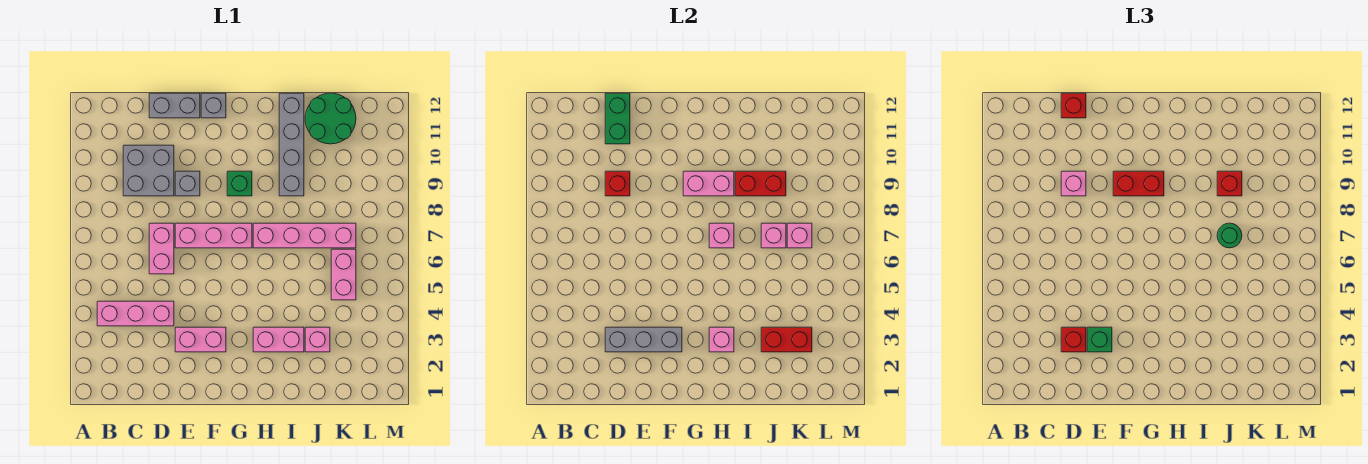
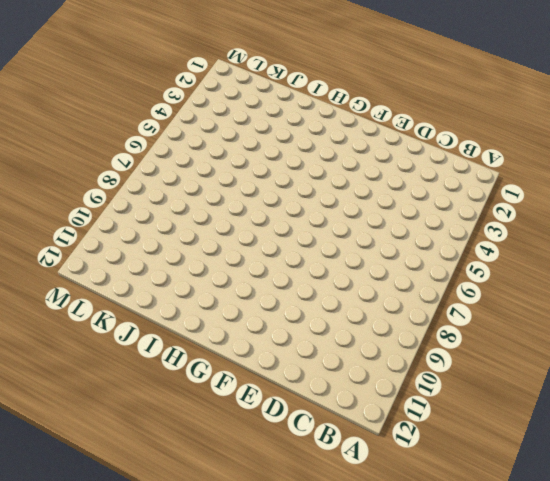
none -> pink 1x3 brick [97,301,174,326]
none -> grey 2x2 brick [123,145,174,196]
none -> pink 1x2 brick [149,223,174,274]
none -> grey 1x2 brick [149,93,200,118]

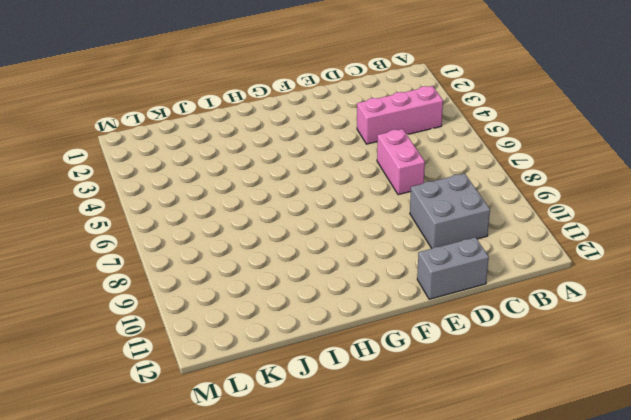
none -> pink 1x2 brick [175,327,226,352]
none -> pink 1x3 brick [175,223,252,248]
none -> grey 1x1 brick [175,171,200,196]
none -> grey 1x1 brick [201,93,226,118]

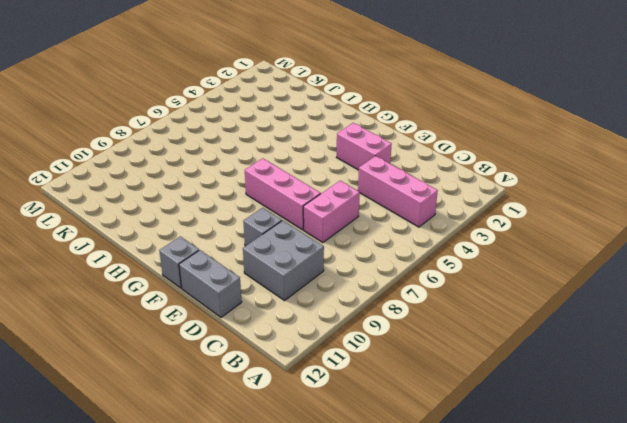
none -> green 1x1 brick [227,171,252,196]
none -> pink 1x2 brick [253,327,304,352]
none -> pink 1x4 brick [253,223,356,248]
none -> grey 1x4 brick [279,93,304,196]

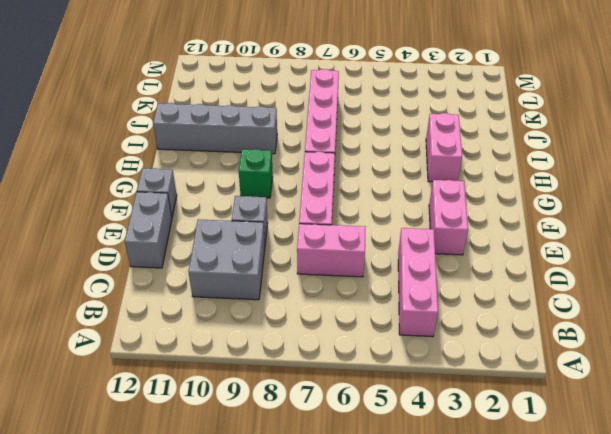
none -> pink 1x1 brick [305,327,330,352]
none -> green 2x2 round brick [305,93,356,144]
none -> pink 1x2 brick [331,249,356,300]
none -> grey 1x3 brick [605,327,682,352]

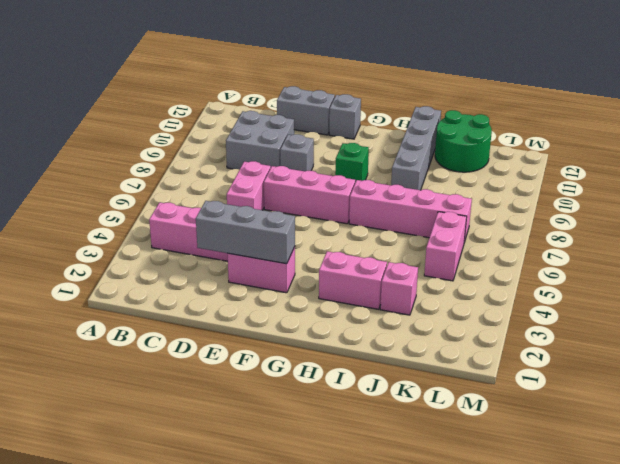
none -> red 1x1 brick [605,171,630,196]
none -> green 1x2 brick [605,93,630,144]
none -> pink 1x2 brick [683,171,734,196]
none -> pink 1x1 brick [709,327,734,352]

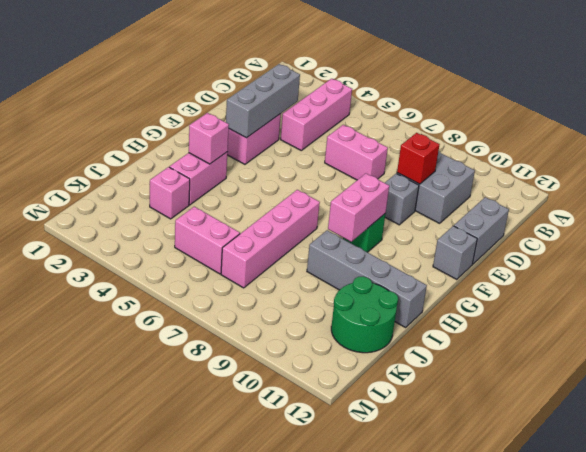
none -> pink 1x3 brick [175,223,252,248]
none -> green 1x2 brick [605,93,630,144]
none -> pink 1x1 brick [709,223,734,248]
none -> red 1x2 brick [735,171,786,196]

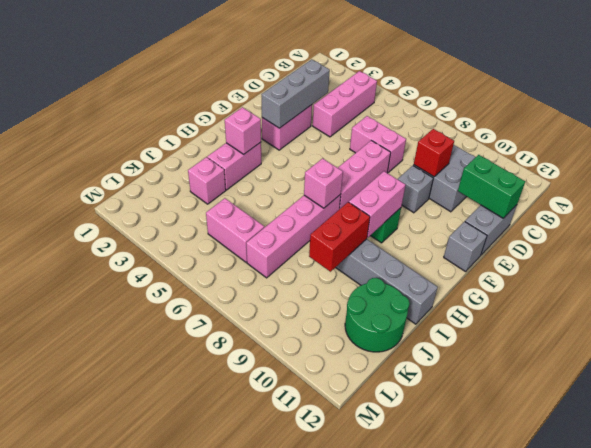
none -> red 1x2 brick [761,327,812,352]
none -> pink 1x1 brick [761,223,786,248]
none -> pink 1x1 brick [787,223,812,248]
none -> red 1x1 brick [1061,327,1086,352]

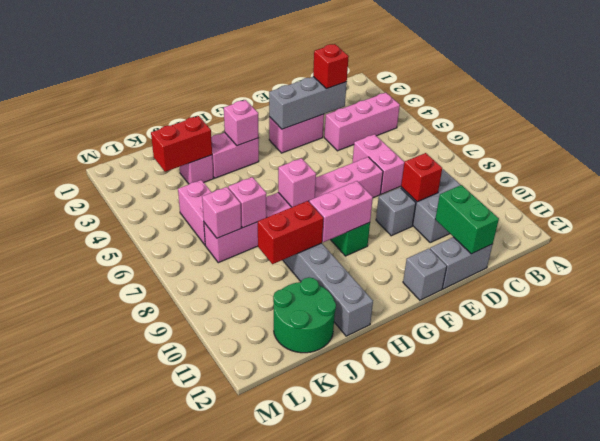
none -> pink 1x1 brick [1061,171,1086,196]
none -> red 1x1 brick [1061,93,1086,118]
none -> green 1x1 brick [1087,327,1112,352]
none -> red 1x2 brick [1113,171,1164,196]

